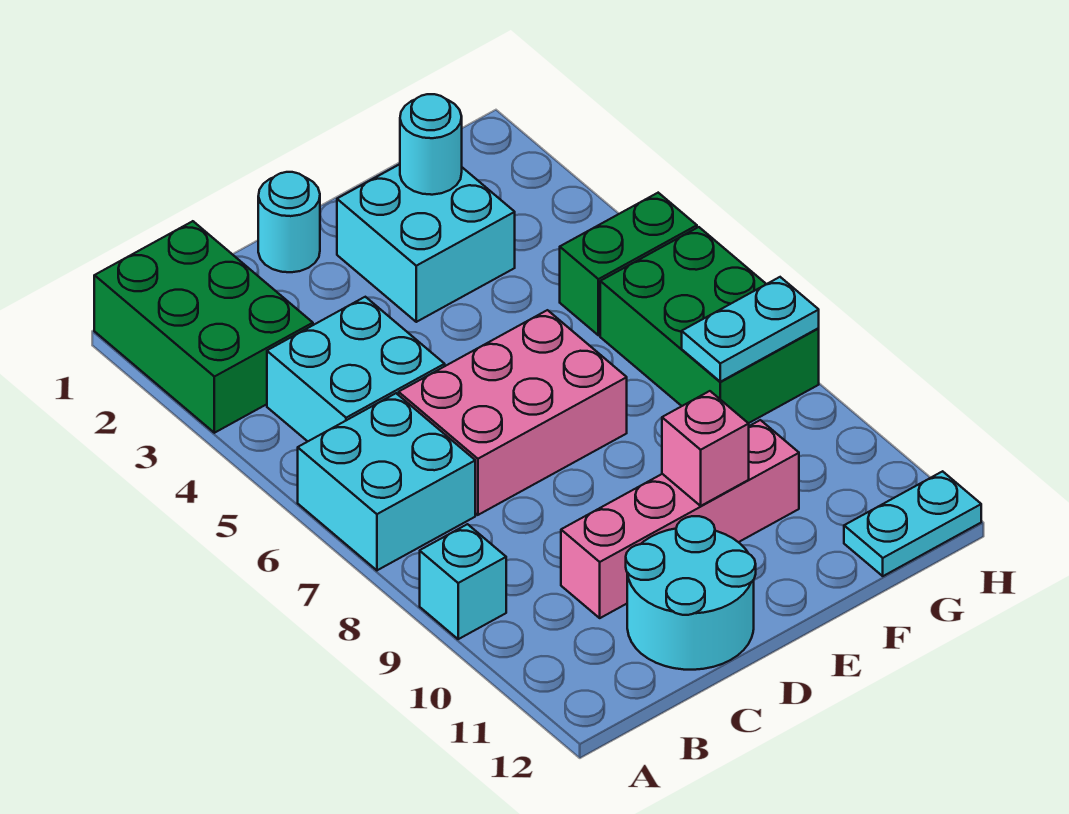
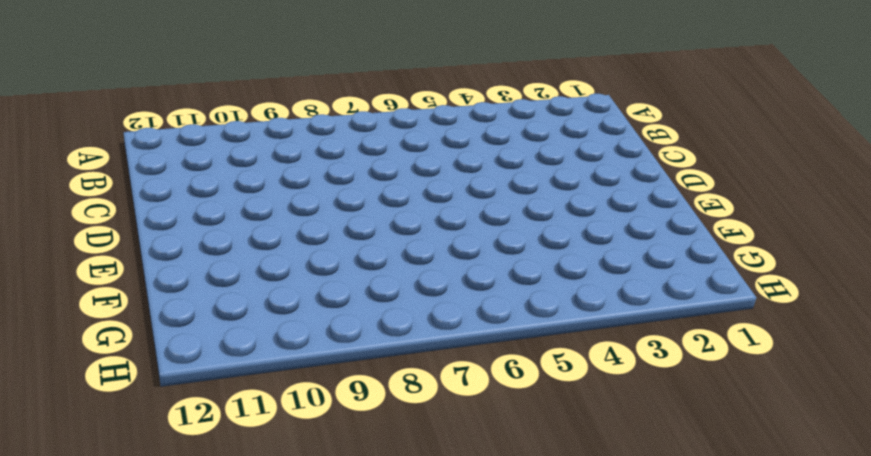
none -> green 2x3 brick [94,221,313,433]
none -> cyan 2x2 brick [298,393,475,570]
none -> cyan 1x1 brick [420,524,506,639]

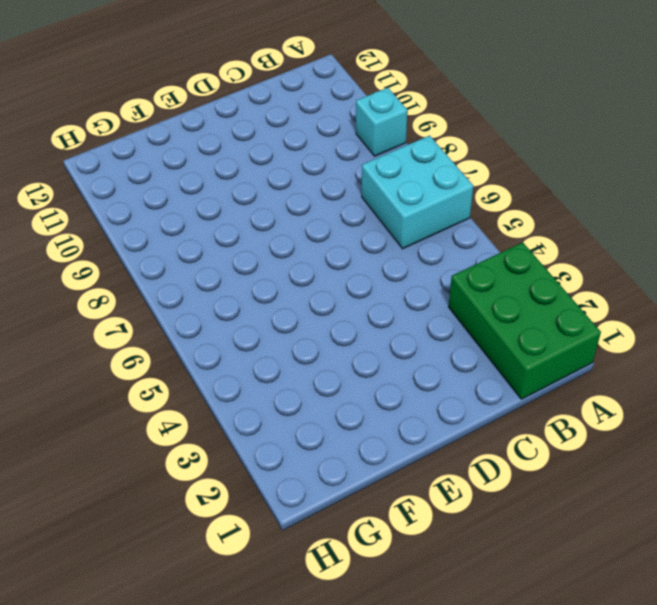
none -> cyan 2x2 brick [267,297,445,441]
none -> pink 2x3 brick [399,310,627,515]
none -> pink 1x4 brick [561,420,799,618]

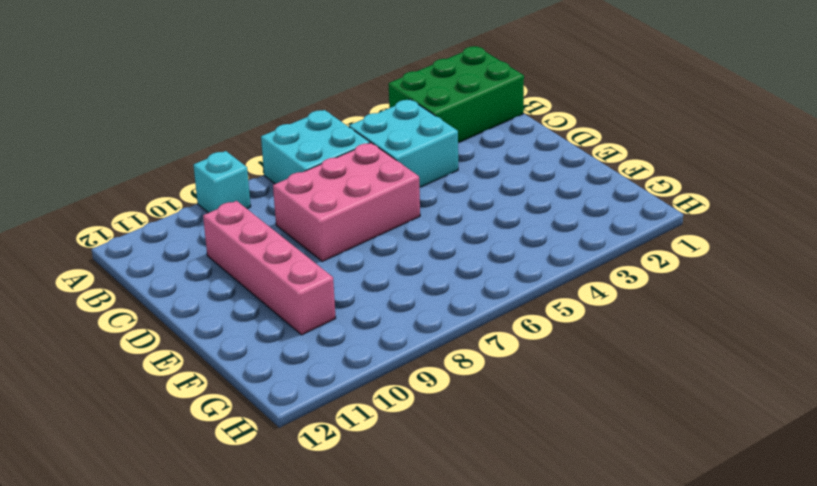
pink 2x3 brick [273,143,420,261] -> pink 2x3 brick turned to [399,310,627,515]
none -> cyan 2x2 round brick [626,516,756,670]
none -> cyan 1x1 round brick [258,172,320,272]
none -> cyan 2x2 brick [337,164,515,322]

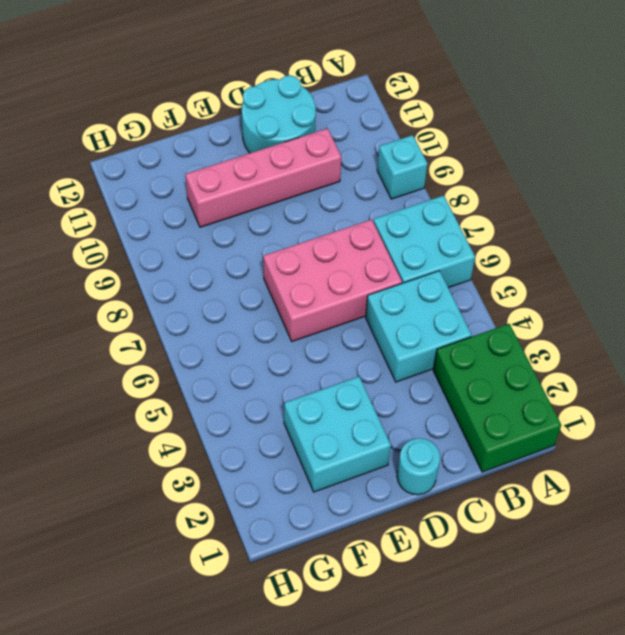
none -> green 1x2 brick [560,193,697,335]
none -> green 2x3 brick [600,227,819,423]
none -> cyan 1x2 plate [844,471,981,576]

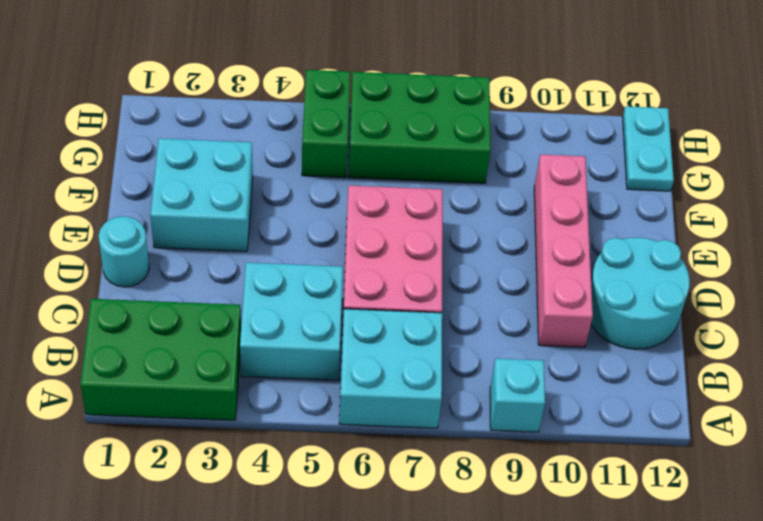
none -> pink 1x1 brick [662,391,749,506]
none -> cyan 1x1 round brick [400,94,462,195]
none -> cyan 1x2 plate [682,277,819,382]

